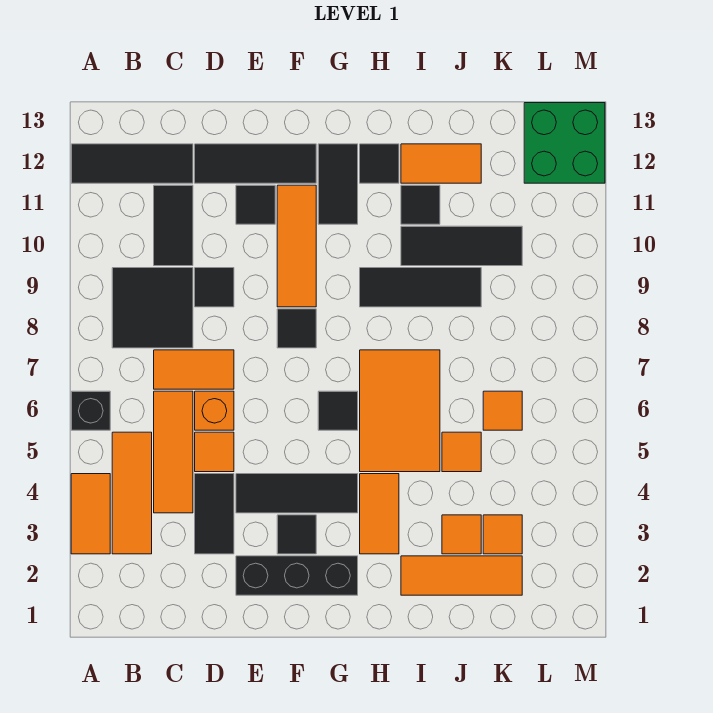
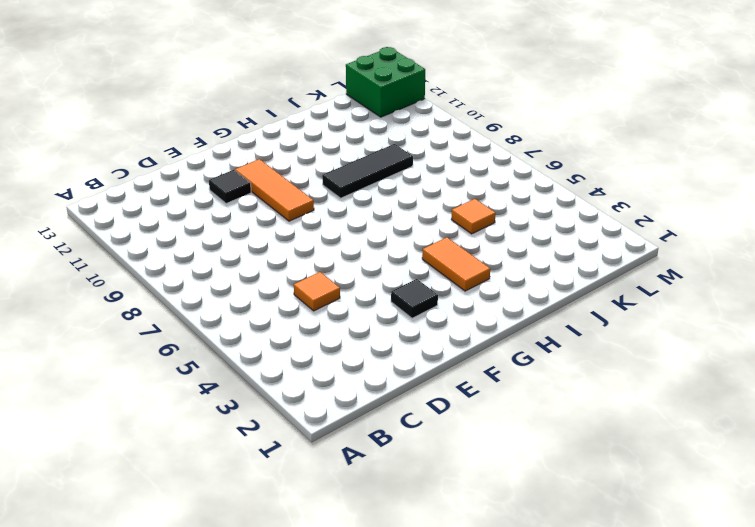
none -> orange 1x2 tile [71,474,110,554]
none -> black 1x1 brick [71,391,110,430]
none -> black 1x3 tile [71,144,193,183]
none -> orange 1x3 tile [112,432,152,554]

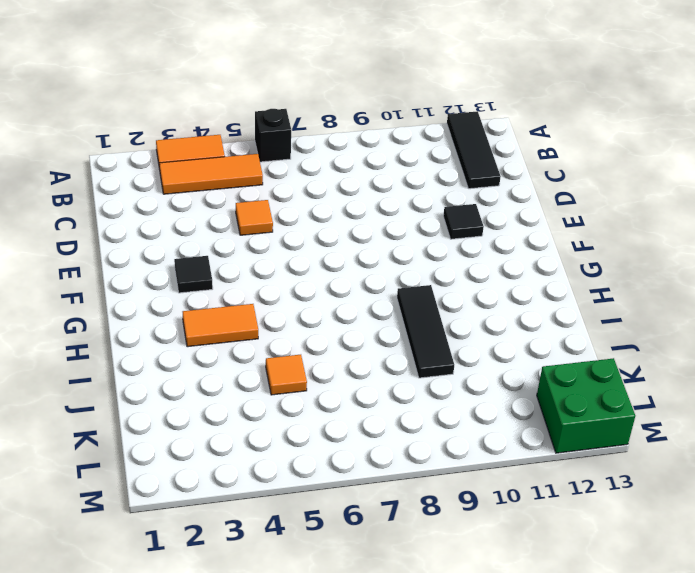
none -> black 2x2 tile [112,268,193,348]
none -> orange 1x3 tile [154,391,193,513]
none -> orange 1x2 tile [154,350,234,389]
none -> black 1x2 tile [154,185,193,266]

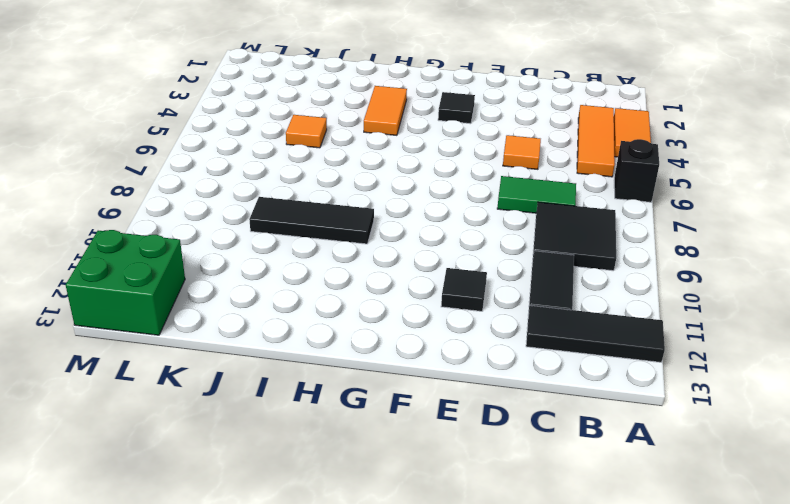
green 1x2 tile [497,176,576,213] -> orange 1x2 tile [154,350,234,389]
none -> orange 1x3 tile [154,391,193,513]
none -> black 1x2 tile [195,474,234,554]
none -> orange 1x1 brick [195,391,234,430]
none -> black 1x1 tile [195,268,234,307]

